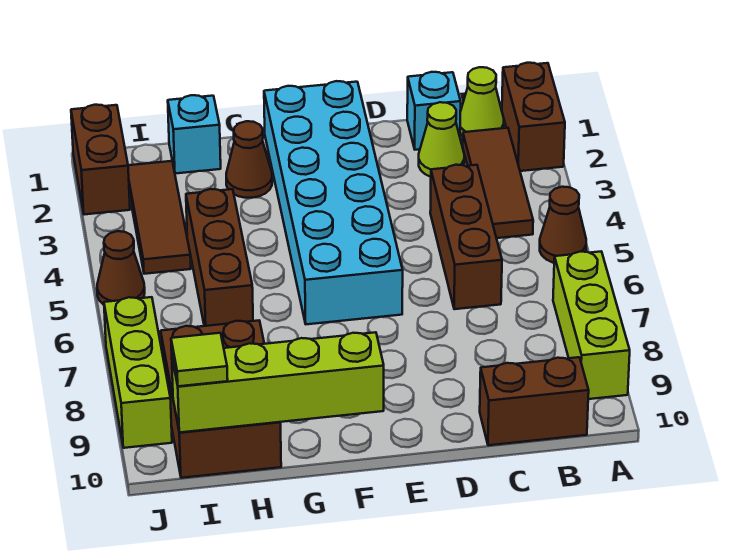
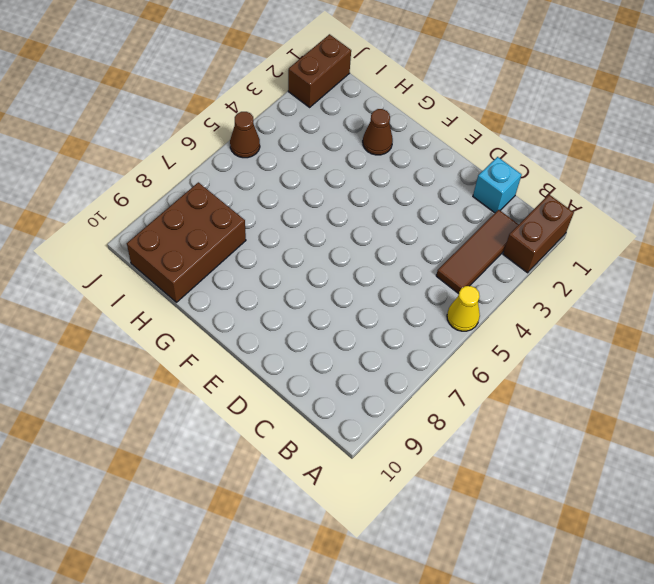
yellow 1x1 cone [447,286,480,331] -> brown 1x1 cone [540,187,586,263]
none -> lime 1x3 brick [553,252,630,399]
none -> lime 1x1 cone [460,67,504,137]
none -> brown 1x2 brick [480,357,589,445]

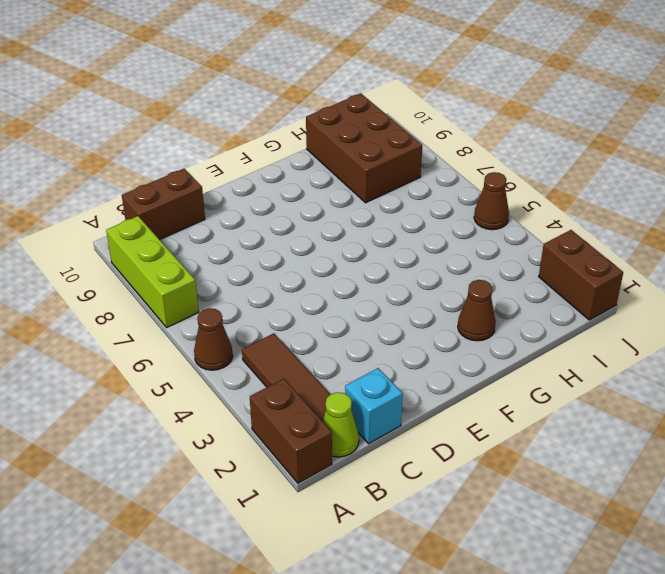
none -> lime 1x1 cone [419,102,464,177]
none -> brown 1x3 brick [430,165,502,309]
none -> cyan 2x6 brick [264,81,403,324]

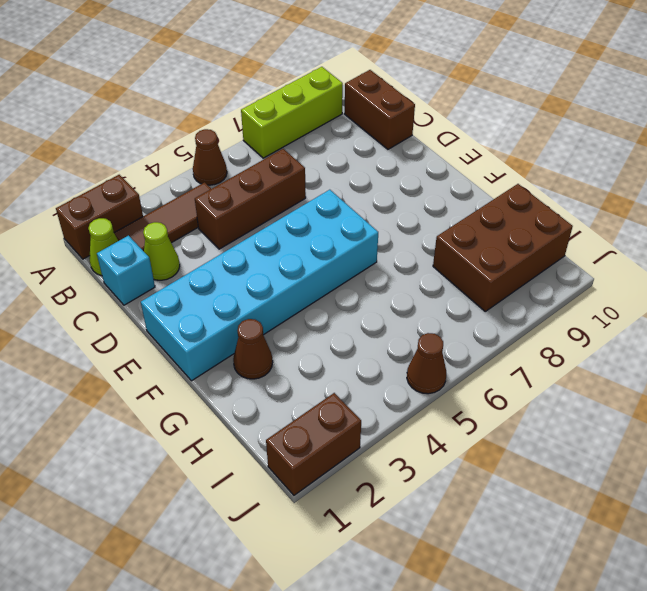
none -> cyan 1x1 brick [168,95,221,174]
none -> brown 1x3 brick [186,189,253,326]
none -> brown 1x3 tile [128,161,191,274]

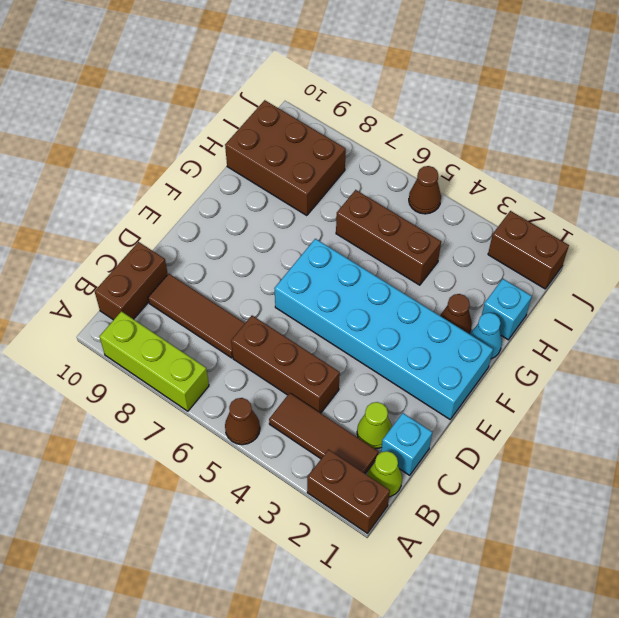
brown 1x3 tile [148,274,245,358] -> brown 1x3 tile moved to [128,161,191,274]
cyan 1x1 cone [470,313,502,359] -> none
none -> lime 1x3 brick [104,297,172,448]
none -> lime 1x4 brick [172,332,384,433]
none -> lime 1x1 tile [171,333,228,386]

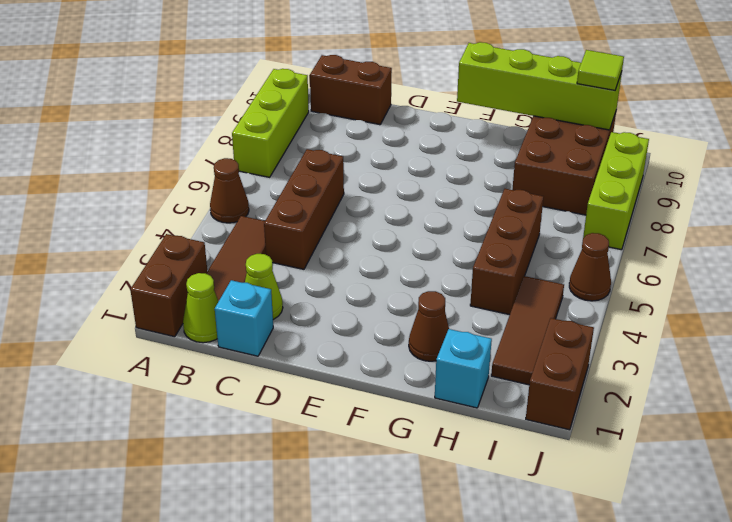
none -> cyan 2x6 brick [264,81,403,324]

